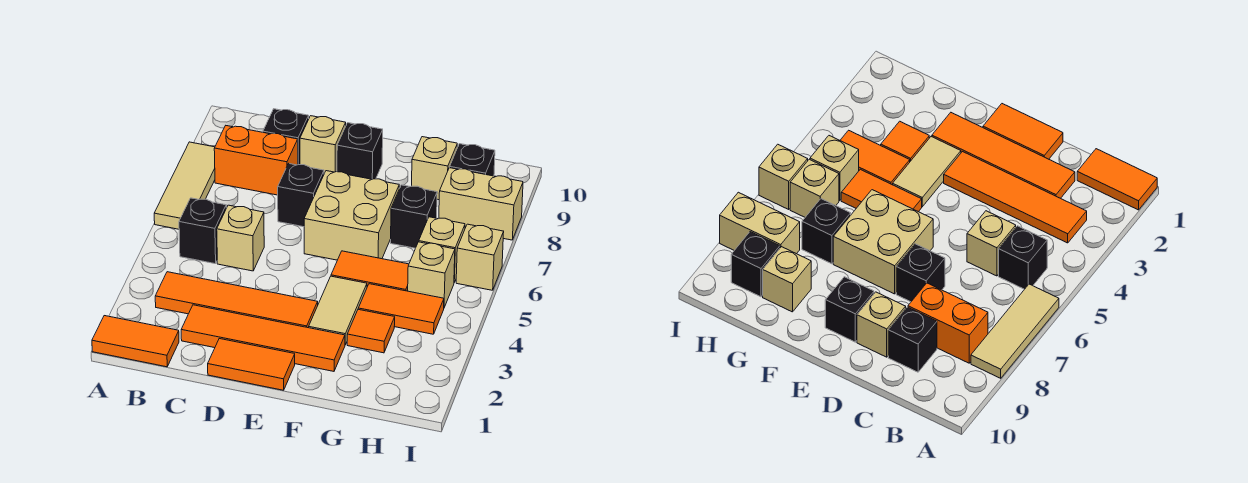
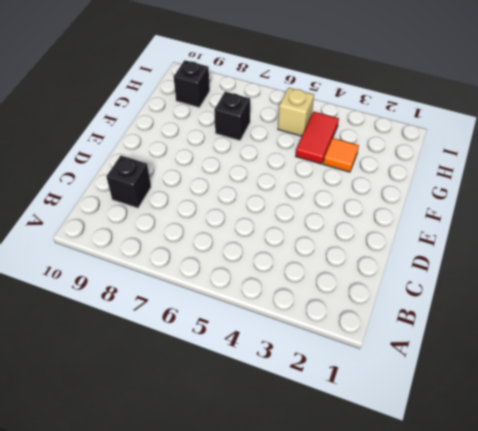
red 1x2 tile [296,112,339,164] -> orange 1x2 tile [358,284,444,334]
none -> orange 1x2 tile [92,316,179,367]
none -> tan 1x3 tile [154,142,215,229]
none -> orange 1x4 tile [155,272,318,328]

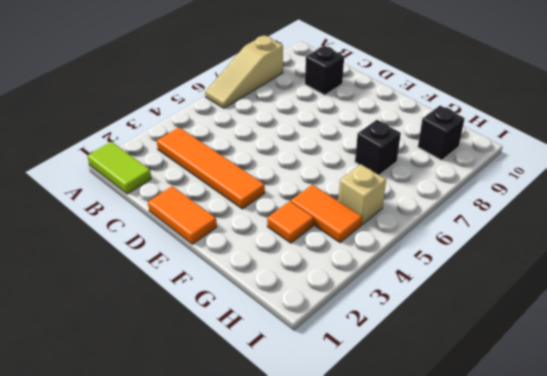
lime 1x2 tile [87,142,151,194] -> orange 1x2 tile [92,316,179,367]
tan 1x3 slope [205,35,283,108] -> tan 1x3 tile [154,142,215,229]
none -> black 1x1 brick [179,198,226,264]
none -> orange 1x2 brick [214,126,298,195]
none -> orange 1x4 tile [181,305,345,371]

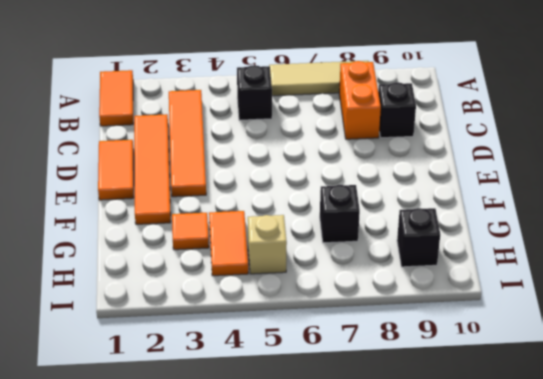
none -> tan 1x1 brick [217,205,264,271]
none -> black 1x1 brick [278,163,324,227]
none -> tan 1x1 brick [300,116,346,173]

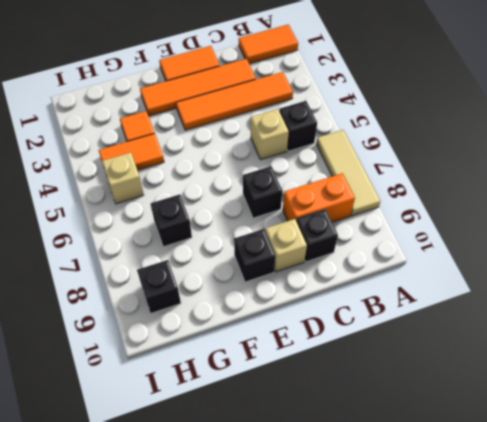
none -> tan 2x2 brick [304,171,399,260]
none -> tan 1x2 tile [309,276,367,345]
none -> orange 1x2 tile [331,251,409,291]

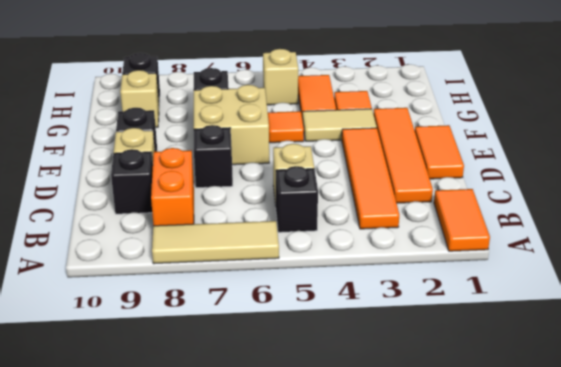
orange 1x1 tile [268,111,304,143] -> orange 1x2 tile [331,251,409,291]
none -> tan 1x1 brick [419,217,465,282]
none -> tan 1x2 brick [439,168,523,240]
none -> tan 1x1 brick [456,224,504,290]

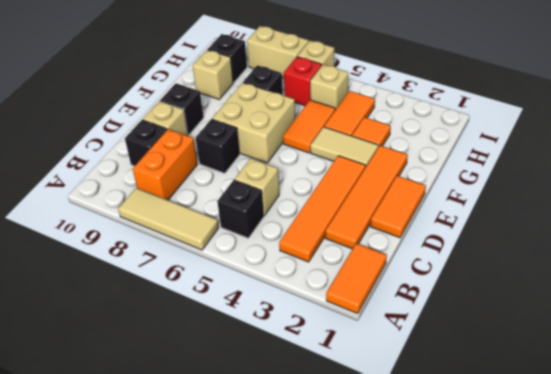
red 1x1 brick [284,57,322,106] -> tan 1x1 brick [419,217,465,282]
tan 1x2 brick [247,26,309,78] -> tan 1x2 brick turned to [439,168,523,240]

